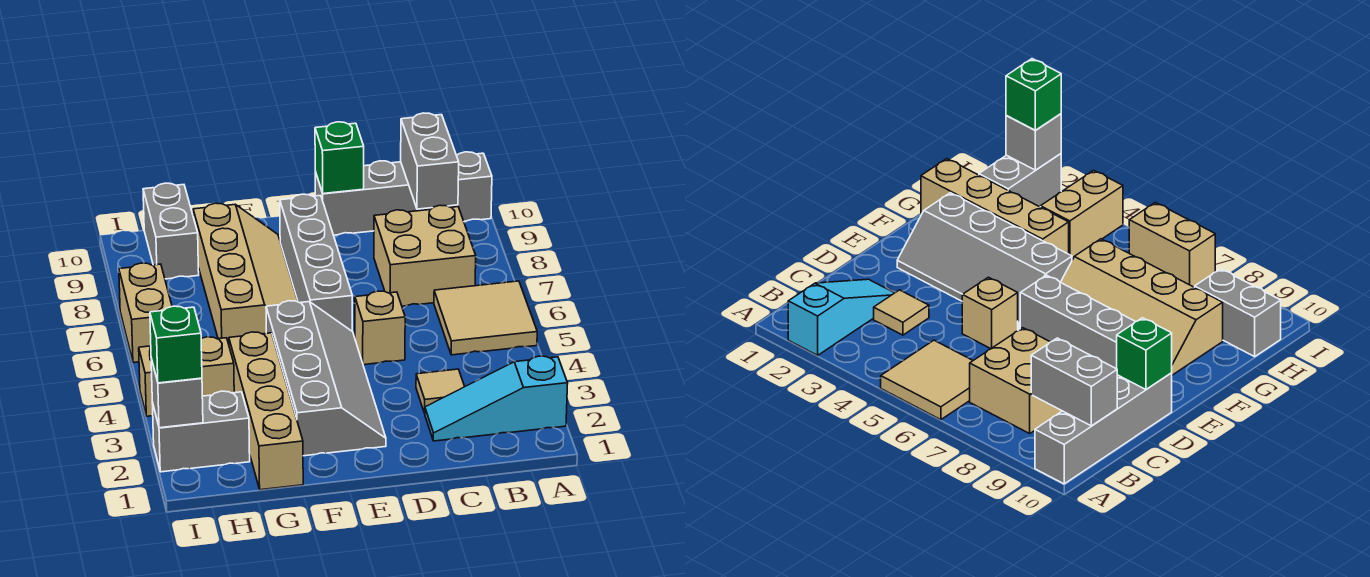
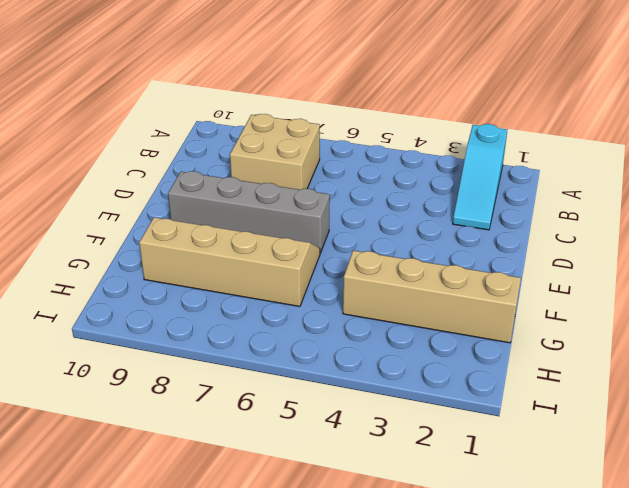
none -> tan 2x2 tile [434,281,537,355]
none -> grey 1x4 brick [315,152,492,235]
none -> tan 1x1 tile [416,369,465,413]

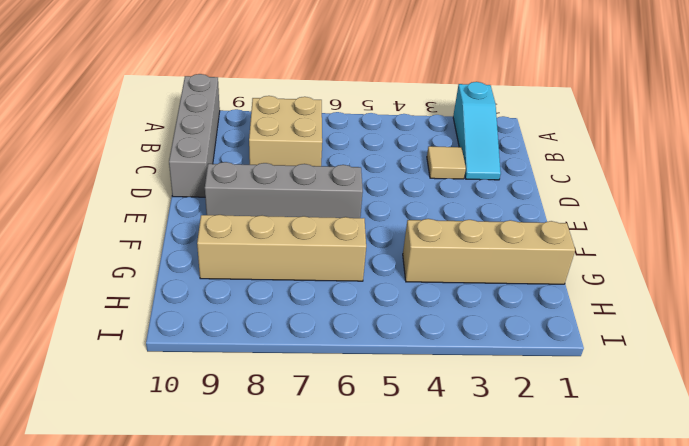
none -> tan 2x2 tile [434,281,537,355]
none -> tan 1x1 brick [355,291,405,365]
none -> grey 2x4 slope [266,301,386,456]

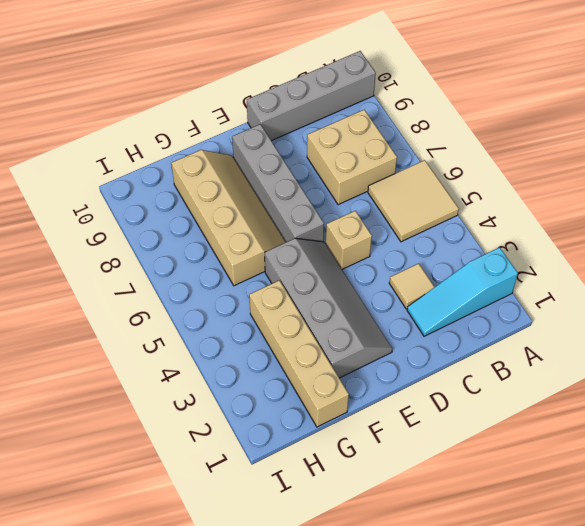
none -> grey 1x2 brick [152,391,250,472]
none -> tan 1x2 brick [139,337,234,416]
none -> grey 1x2 brick [143,183,199,279]

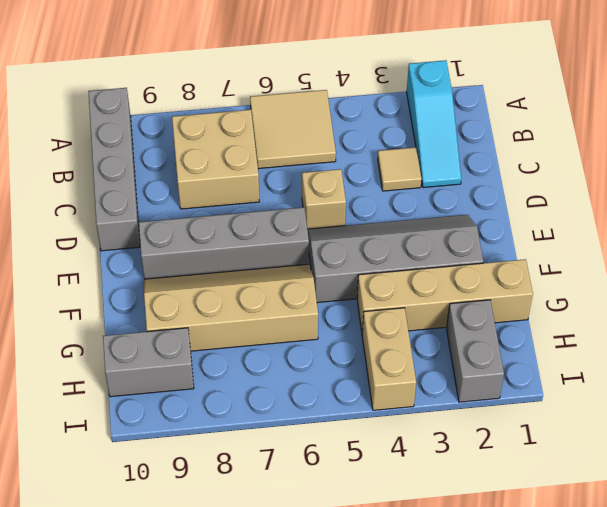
none -> tan 1x2 brick [119,263,172,363]
none -> grey 1x2 brick [401,113,459,209]
none -> green 1x1 brick [315,122,364,194]

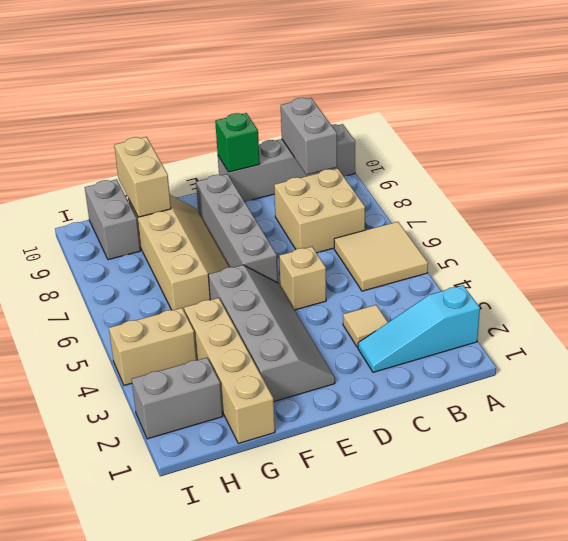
tan 1x2 brick [114,137,171,217] -> tan 1x2 brick moved to [119,263,172,363]
none -> grey 1x1 brick [151,359,203,428]
none -> green 1x1 brick [150,306,202,383]

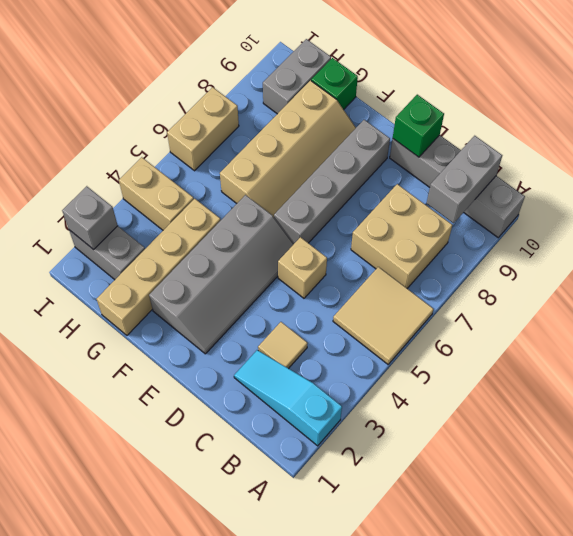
green 1x1 brick [311,58,358,110] -> green 1x1 brick moved to [150,306,202,383]

